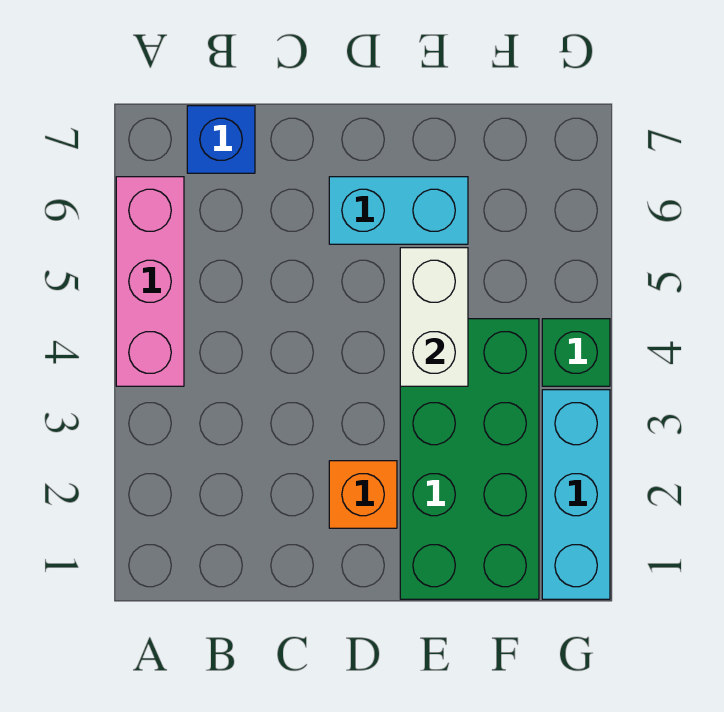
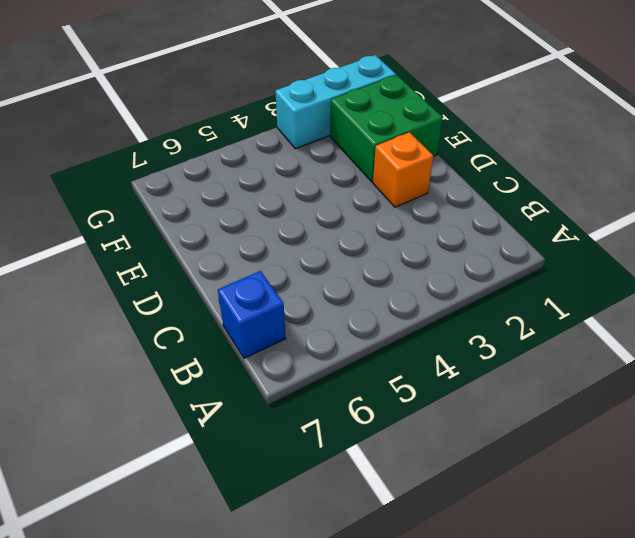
green 2x2 brick [330,75,443,182] -> green 2x4 brick [400,319,539,599]
none -> pink 1x3 brick [116,177,184,386]
none -> cyan 1x2 brick [329,177,468,244]

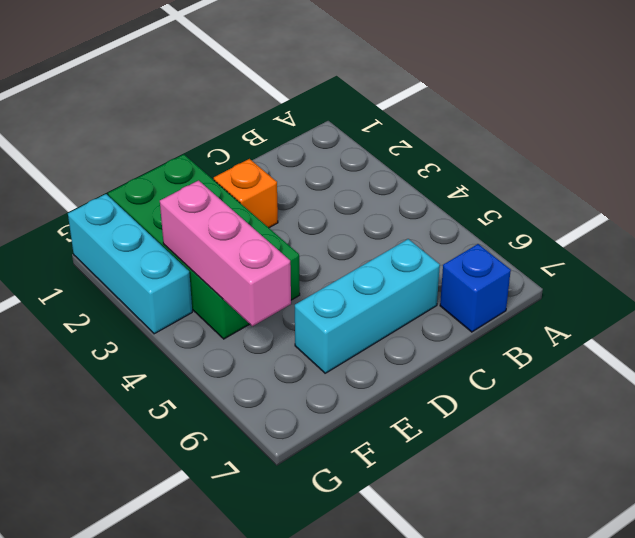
cyan 1x3 brick [295,239,440,373] -> cyan 1x2 brick [329,177,468,244]
pink 1x3 brick [160,180,291,326] -> pink 1x3 brick moved to [116,177,184,386]
none -> green 1x1 brick [542,319,610,386]
none -> white 1x2 brick [400,248,468,386]

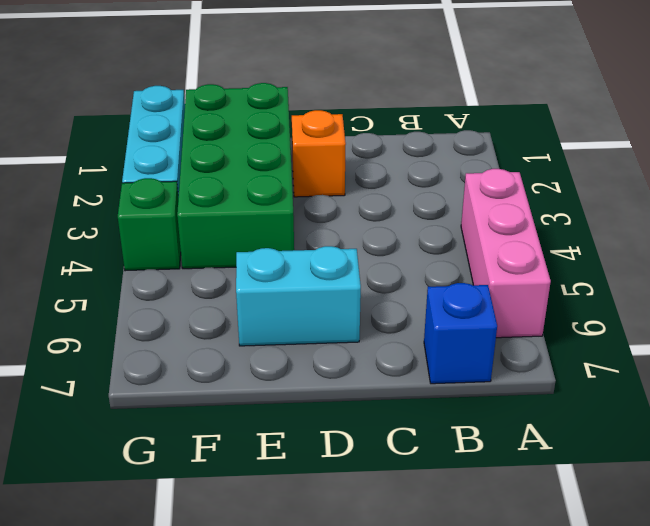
none -> white 1x2 brick [400,248,468,386]

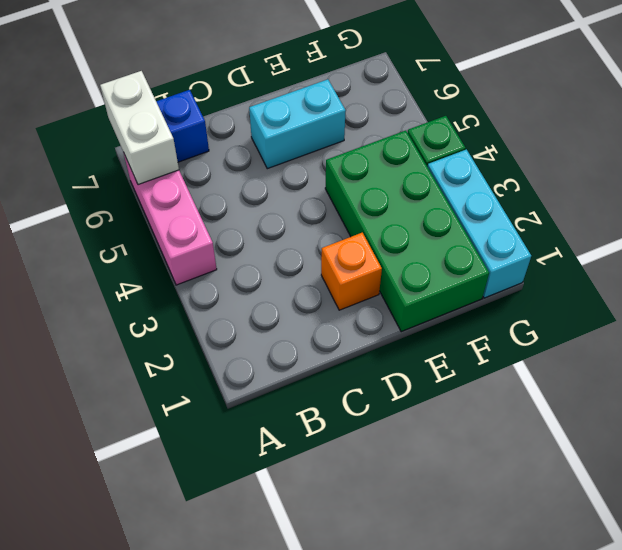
white 1x2 brick [100,71,179,185] -> white 1x2 brick moved to [400,248,468,386]

